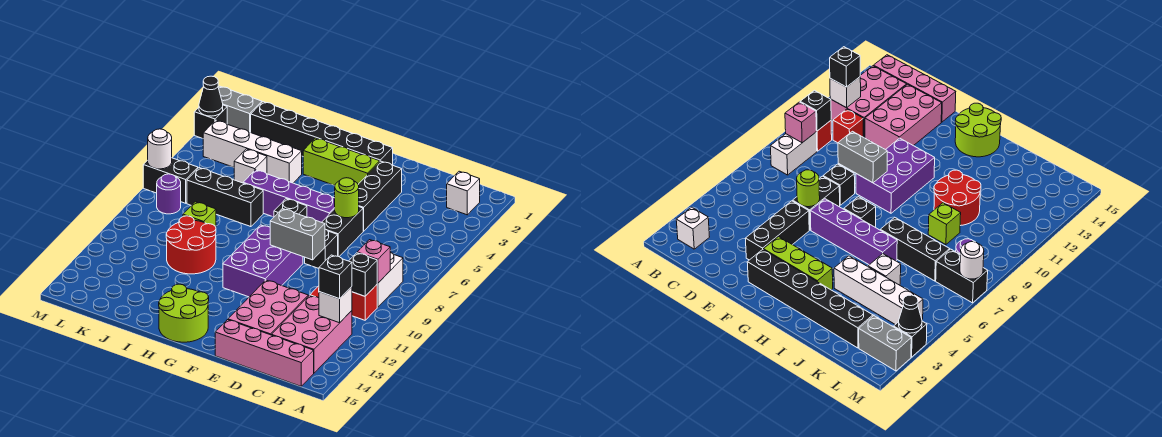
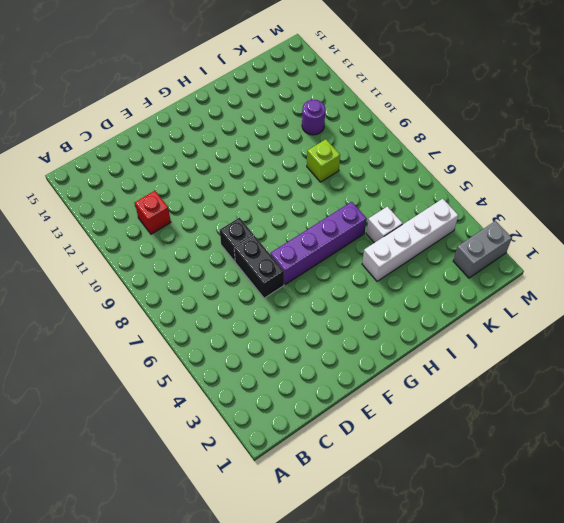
purple 1x1 round brick [302,100,325,135] -> purple 1x1 round brick moved to [157,174,181,214]
none -> white 1x1 brick [447,171,480,215]
none -> white 1x2 brick [377,252,403,307]
none -> red 1x1 brick [352,285,377,320]
none -> pink 2x3 brick [272,296,352,373]

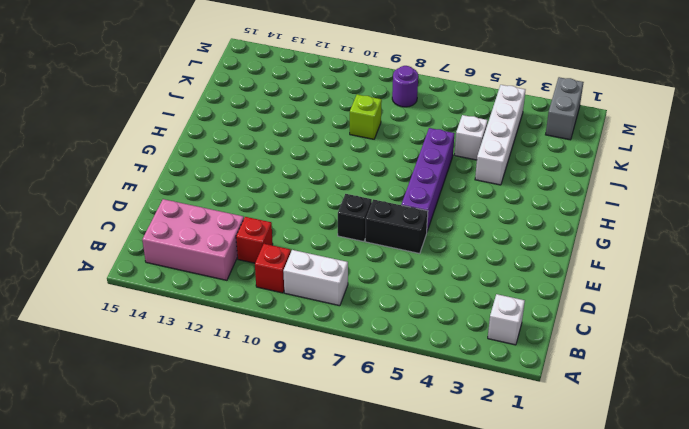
none -> pink 1x4 brick [215,320,314,386]
none -> pink 2x3 brick [228,280,308,335]
none -> black 1x3 brick [358,161,402,231]
none -> black 1x6 brick [251,102,393,165]

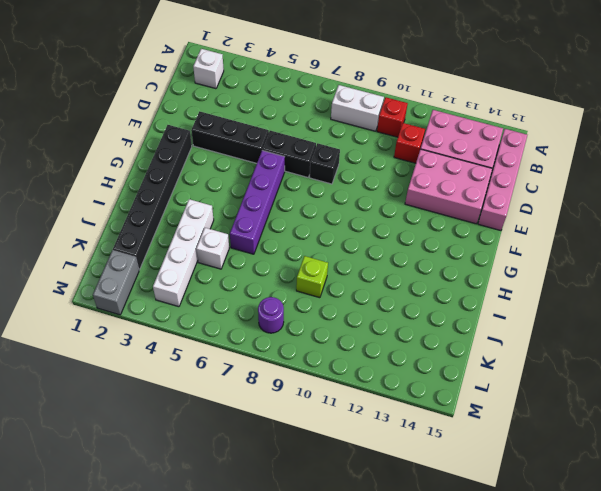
none -> lime 1x3 brick [303,138,380,185]
none -> purple 2x3 brick [223,225,303,297]
none -> black 1x1 brick [274,199,307,217]
none -> lime 2x2 round brick [159,284,209,342]

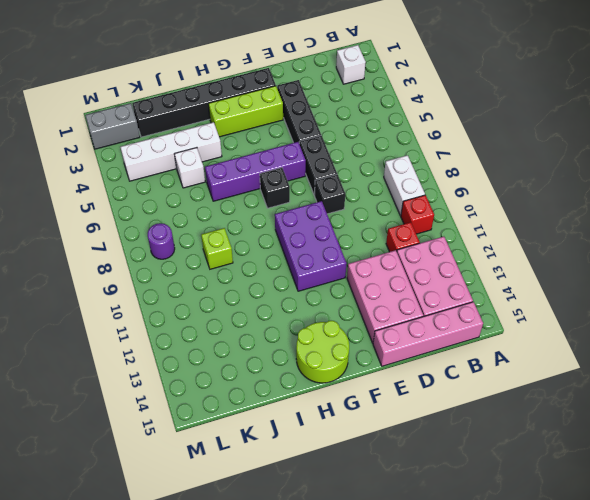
none -> black 1x3 brick [187,168,263,227]
none -> red 2x2 round brick [166,216,216,274]
none -> black 1x2 brick [143,158,198,203]
none -> black 1x1 brick [194,105,227,139]

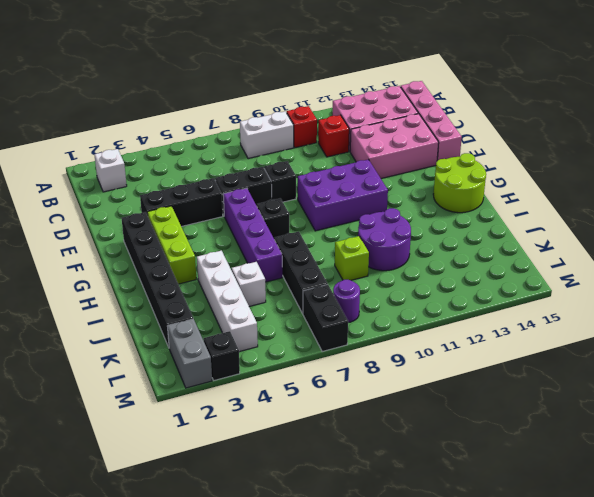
purple 2x2 round brick [358,208,411,271] -> red 2x2 round brick [166,216,216,274]
none -> pink 1x1 brick [357,240,390,283]
none -> black 1x1 brick [349,253,377,296]
none -> white 1x1 brick [319,287,352,323]
none -> lime 1x1 round brick [335,178,359,218]

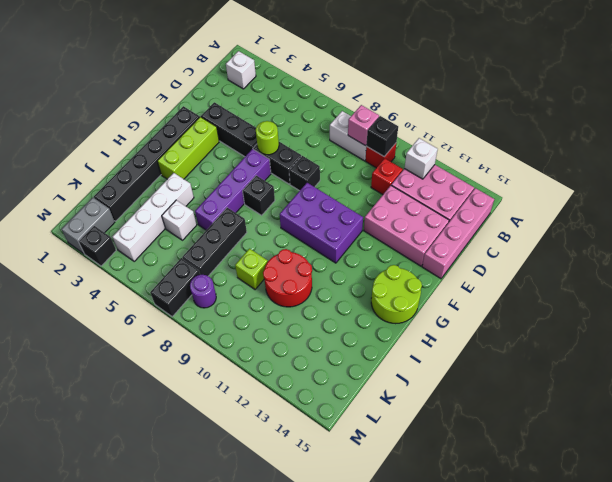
none -> grey 1x2 brick [270,209,325,260]
none -> black 1x1 cone [199,76,223,116]
none -> white 1x1 round brick [148,129,172,169]
none -> black 1x1 brick [319,255,352,299]

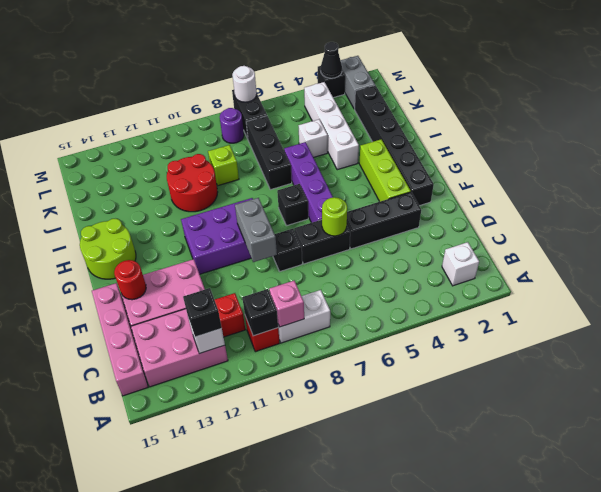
red 1x1 round brick [114,260,146,300] -> none

